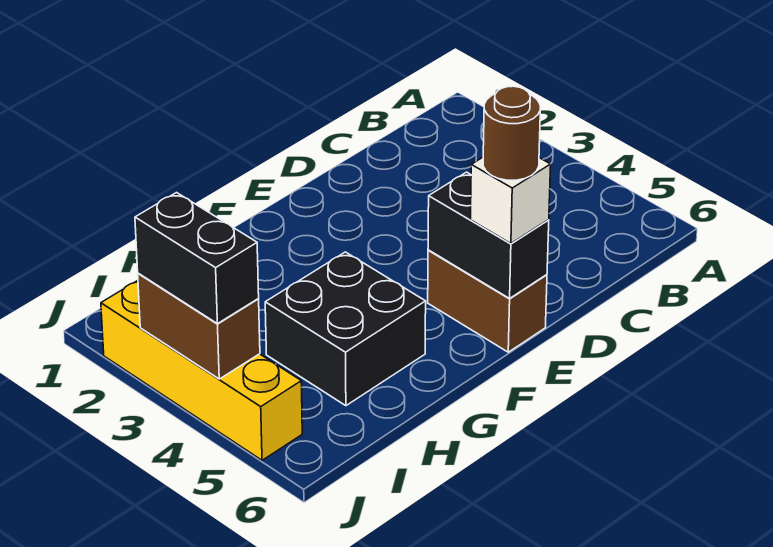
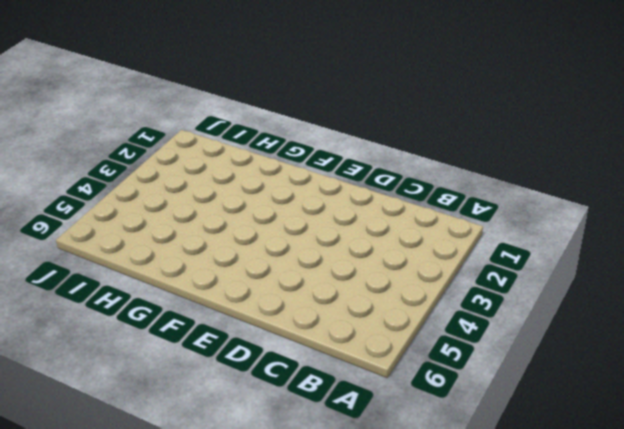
none -> brown 1x2 brick [428,250,547,352]
none -> black 2x2 brick [265,252,426,406]

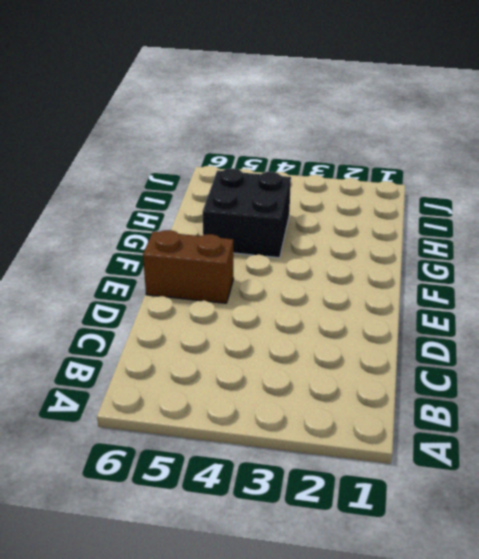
none -> yellow 1x4 brick [101,281,302,460]
none -> black 1x2 brick [428,172,549,298]

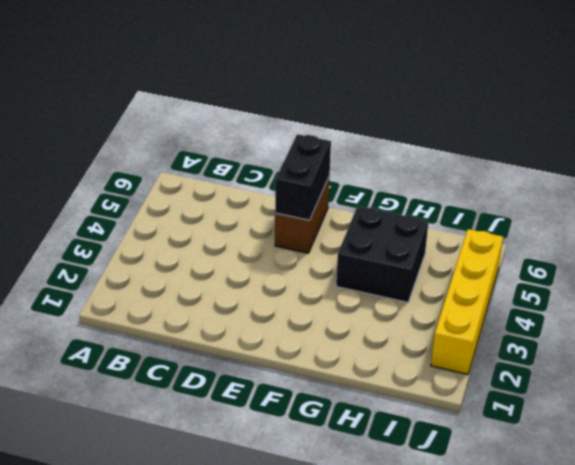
none -> brown 1x2 brick [138,273,260,379]
none -> white 1x1 brick [470,158,551,243]

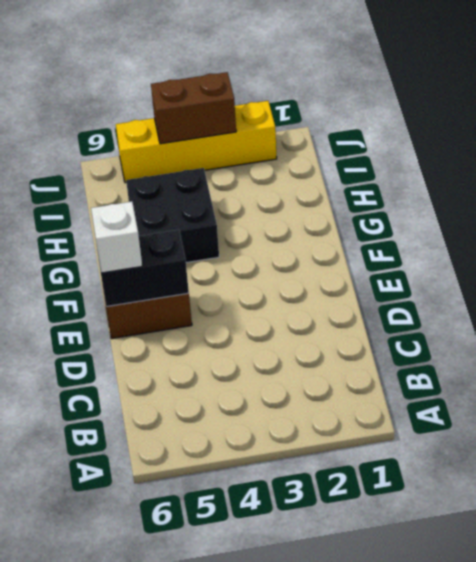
none -> black 1x2 brick [135,193,259,324]
none -> brown 1x1 round brick [483,86,540,180]

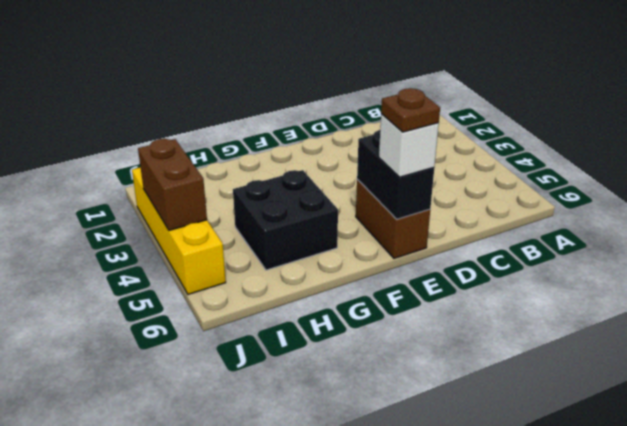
brown 1x1 plate [381,88,440,132] -> brown 1x1 round brick [483,86,540,180]
none -> black 1x2 brick [135,193,259,324]

